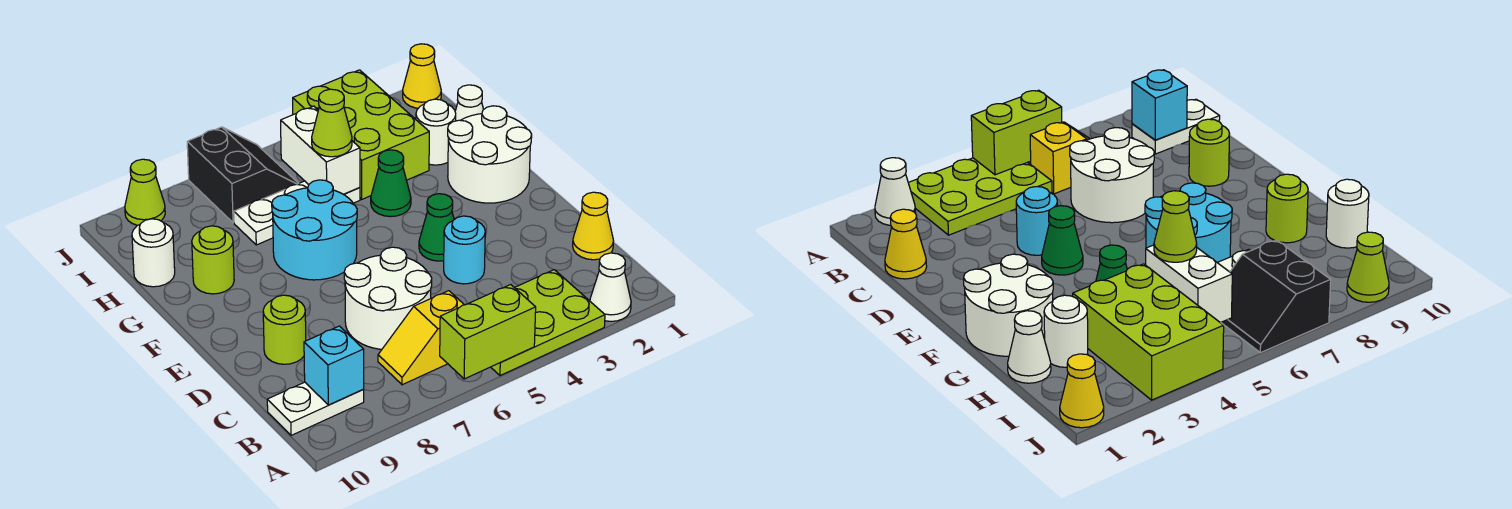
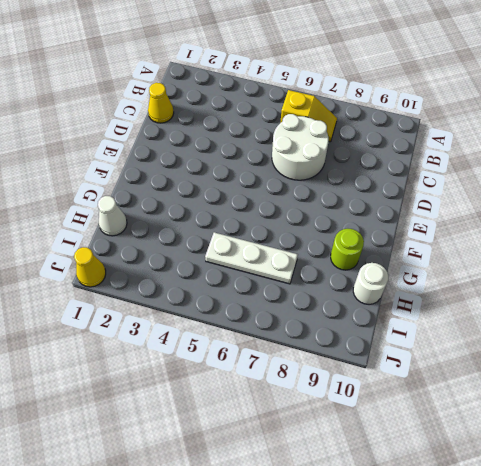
none -> white 1x1 cone [590,253,631,321]
none -> lime 2x3 plate [491,270,605,376]
none -> white 1x2 plate [267,382,364,435]

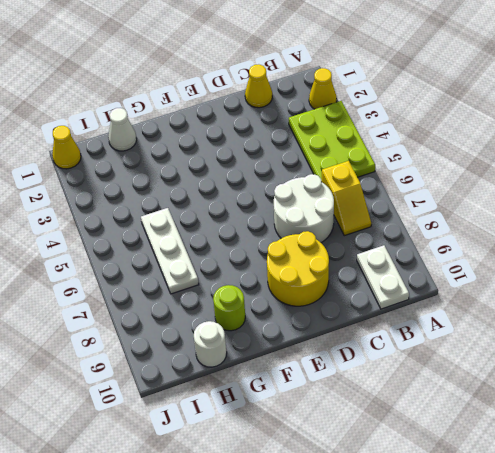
yellow 1x1 cone [309,68,337,109] -> white 1x1 cone [590,253,631,321]
yellow 2x2 round brick [267,231,329,306] -> lime 1x1 round brick [263,295,306,364]
none -> cyan 1x1 round brick [444,216,485,284]
none -> green 1x1 cone [419,194,454,261]
none -> white 2x2 round brick [448,106,532,203]

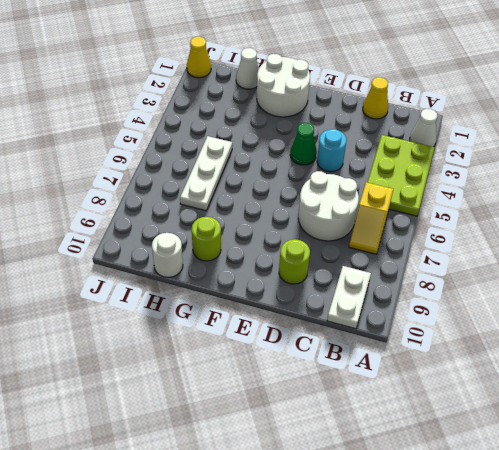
none -> cyan 2x2 round brick [272,180,357,280]
none -> green 1x1 cone [371,150,411,217]
none -> white 1x1 round brick [416,99,456,165]

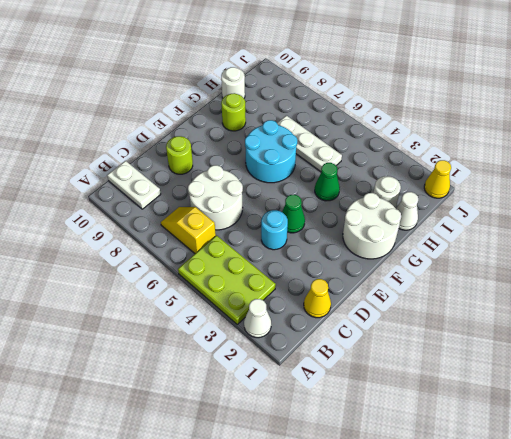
none -> lime 2x3 brick [293,70,429,199]
none -> black 2x2 slope [187,127,299,223]
none -> lime 1x1 cone [125,159,165,225]

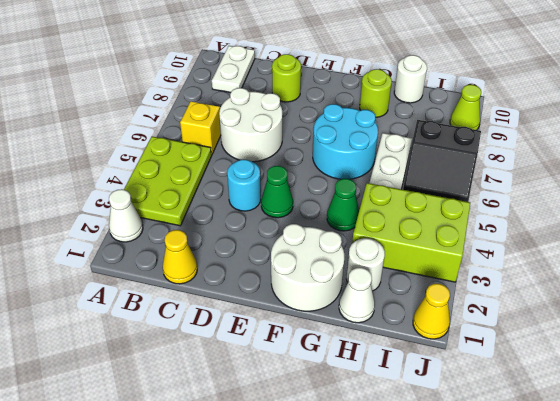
none -> lime 1x2 brick [440,285,536,379]
none -> cyan 1x1 brick [304,326,364,405]
none -> white 1x2 brick [281,106,360,194]

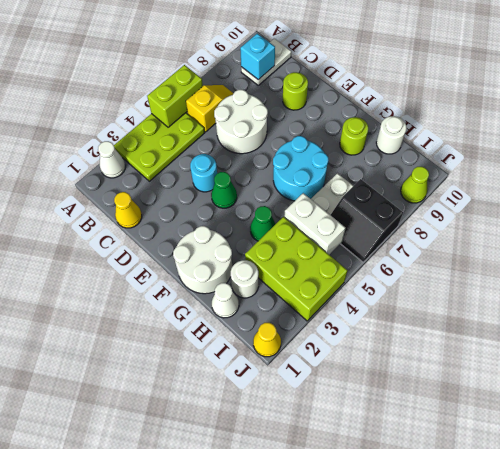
none -> lime 1x1 cone [312,89,352,157]

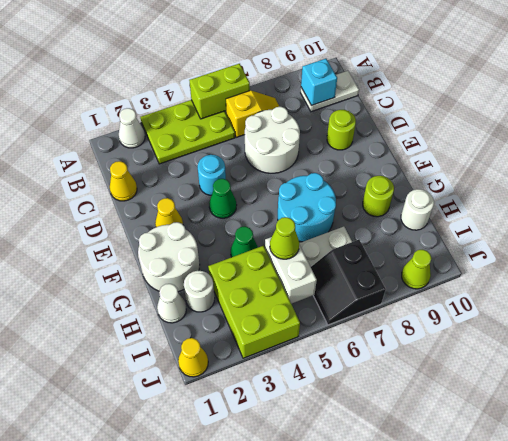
yellow 1x1 cone [155,198,183,227] -> none

